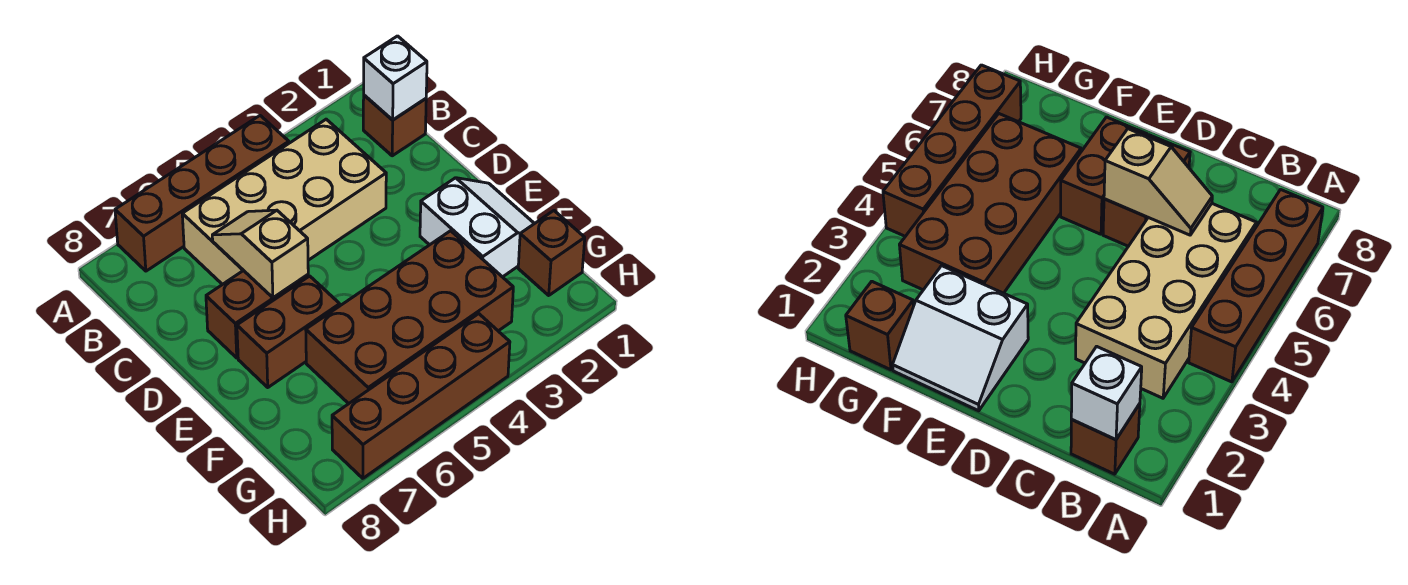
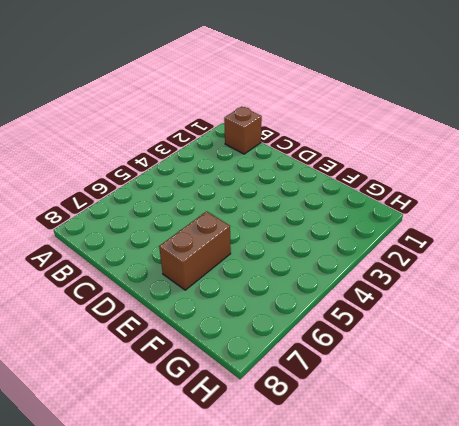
none -> brown 1x4 brick [115,116,289,271]
none -> tan 2x4 brick [182,119,386,285]

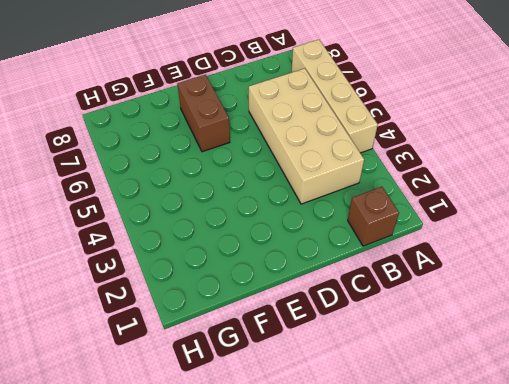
tan 1x4 brick [292,40,378,153] -> brown 1x4 brick [115,116,289,271]
none -> brown 1x2 brick [206,270,308,358]
none -> white 2x2 slope [420,178,534,277]

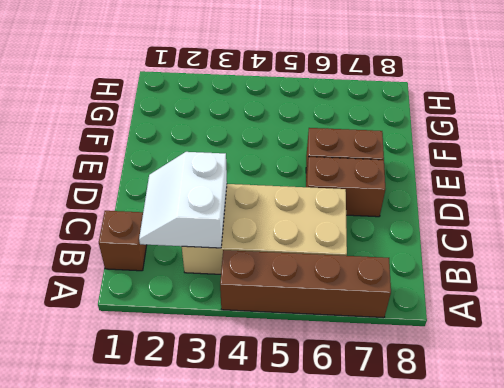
white 2x2 slope [139,152,227,248] -> white 2x2 slope moved to [420,178,534,277]
none -> brown 2x4 brick [306,231,513,404]
none -> brown 1x1 brick [518,211,585,295]

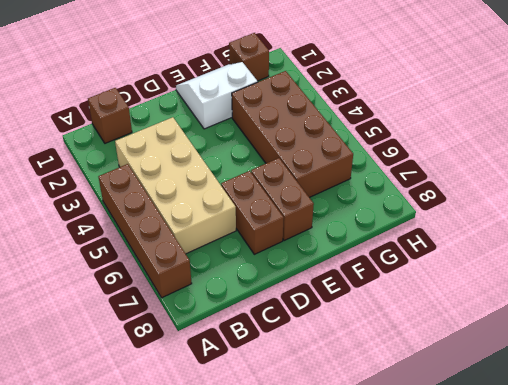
none -> brown 1x4 brick [332,314,510,478]
none -> white 1x1 brick [364,36,427,120]

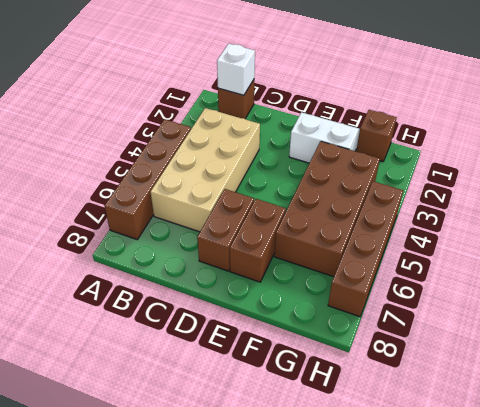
none -> tan 1x2 slope [212,210,308,298]

